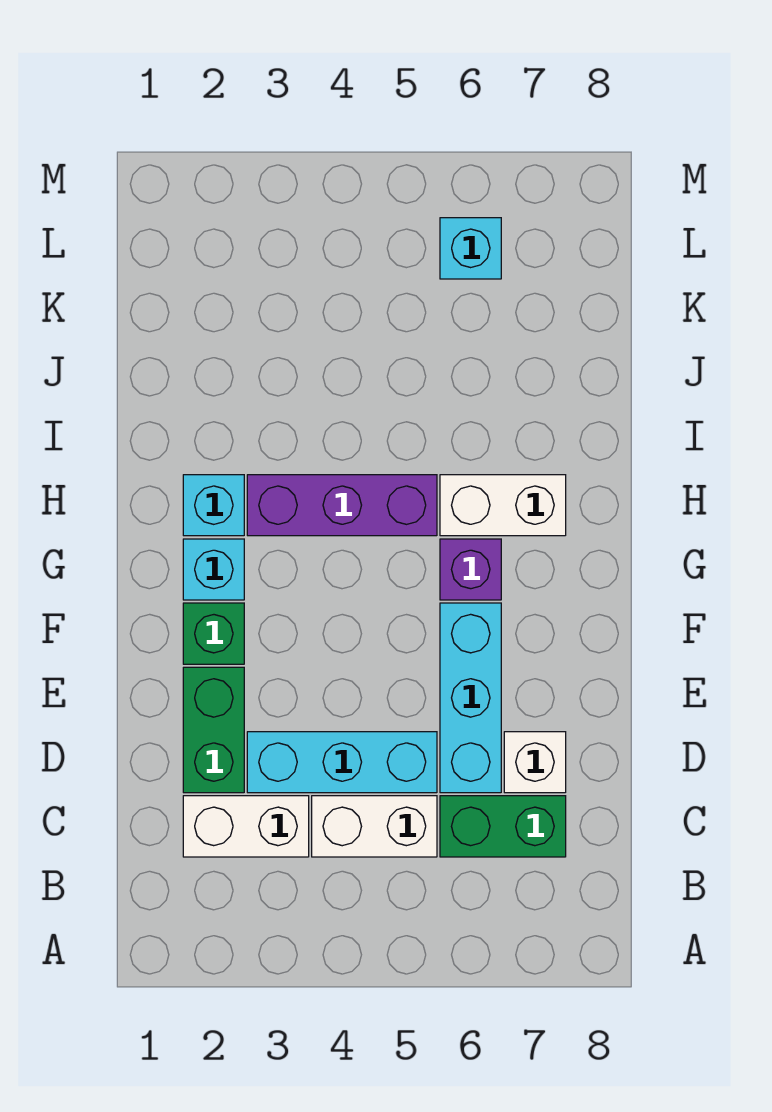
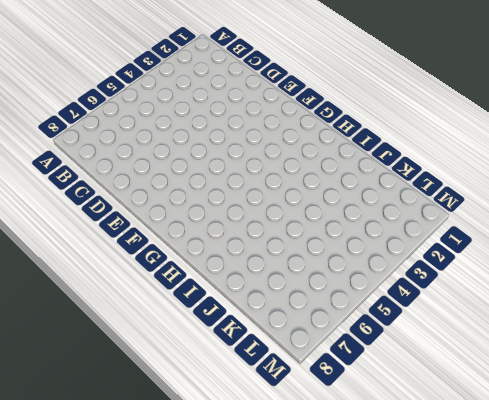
none -> white 1x2 brick [183,796,309,857]
none -> white 1x2 brick [312,796,437,857]
none -> green 1x2 brick [440,796,566,857]

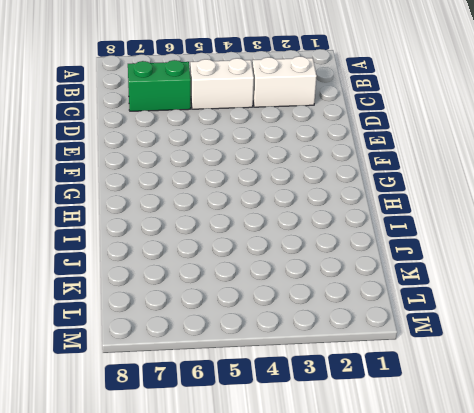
none -> green 1x2 brick [183,667,244,793]
none -> cyan 1x3 brick [247,732,437,793]
none -> cyan 1x3 brick [440,603,501,793]

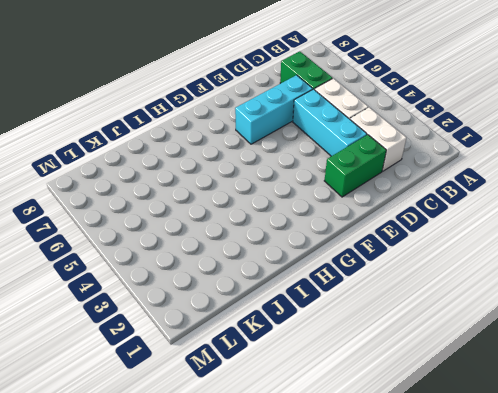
none -> white 1x1 brick [504,732,566,793]
none -> green 1x1 brick [183,603,244,664]
none -> cyan 1x1 brick [183,539,244,600]

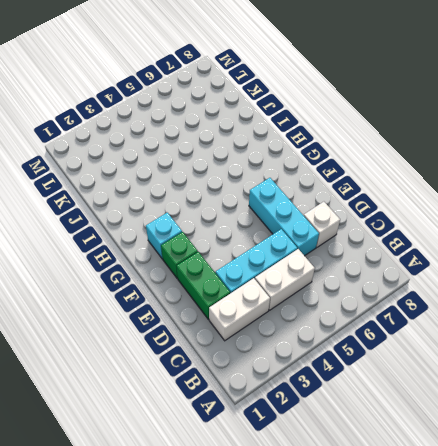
none -> green 1x2 brick [440,796,566,857]
none -> purple 1x1 brick [440,539,501,600]
none -> cyan 1x1 brick [183,475,244,536]

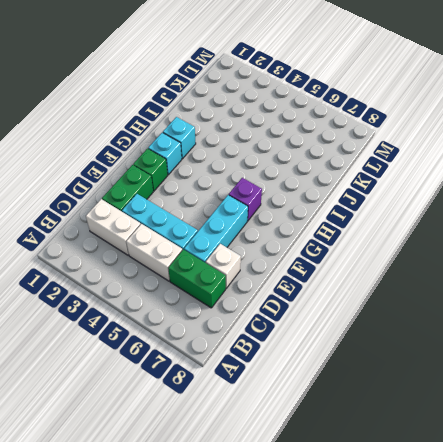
none -> purple 1x3 brick [247,475,437,536]
none -> white 1x2 brick [440,475,566,536]
none -> cyan 1x1 brick [440,218,501,279]

